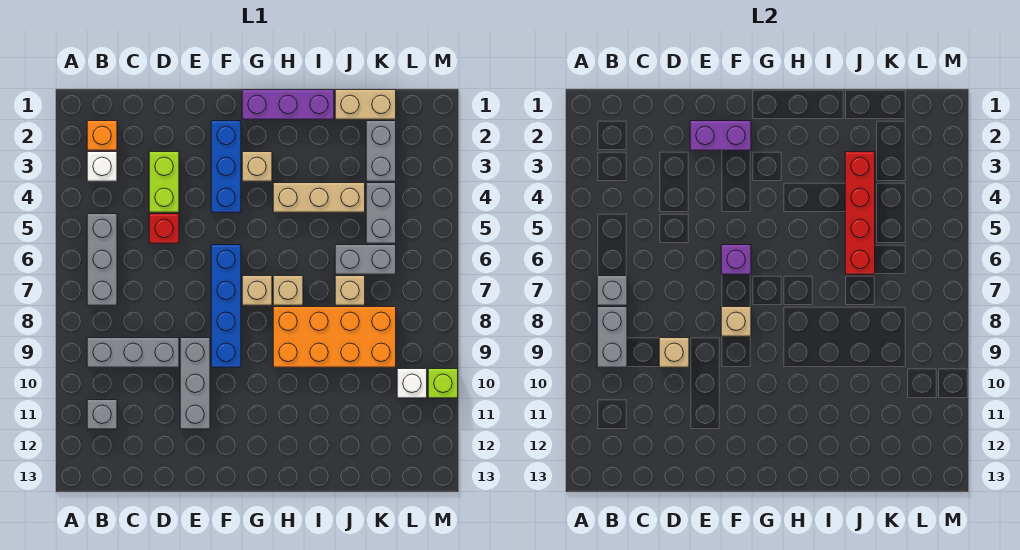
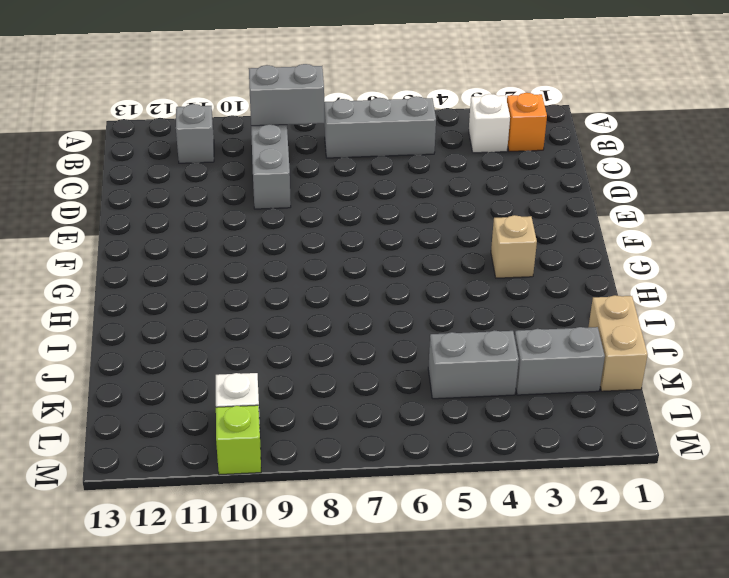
none -> lime 1x2 brick [149,152,179,212]
none -> red 1x1 brick [149,214,179,243]
none -> grey 1x3 brick [180,338,210,429]
none -> blue 1x3 brick [211,121,241,212]

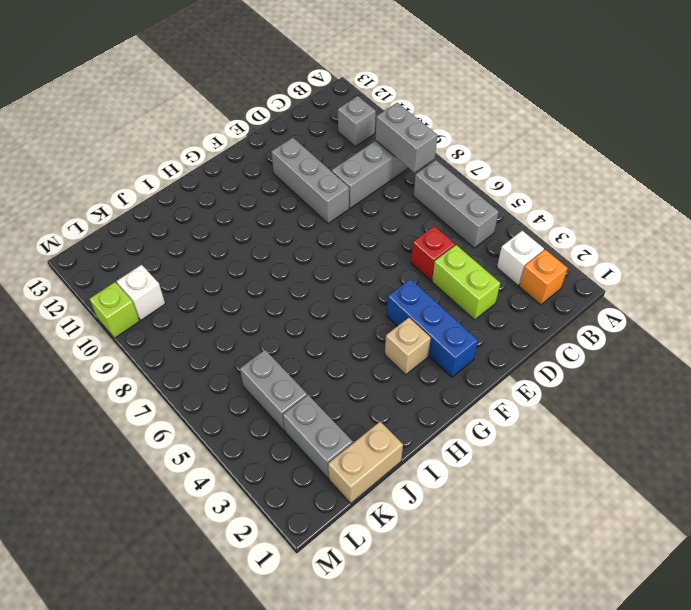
none -> blue 1x4 brick [211,245,241,367]
none -> purple 1x3 brick [242,90,334,119]
none -> tan 1x1 brick [242,276,272,305]
none -> tan 1x3 brick [273,183,365,212]

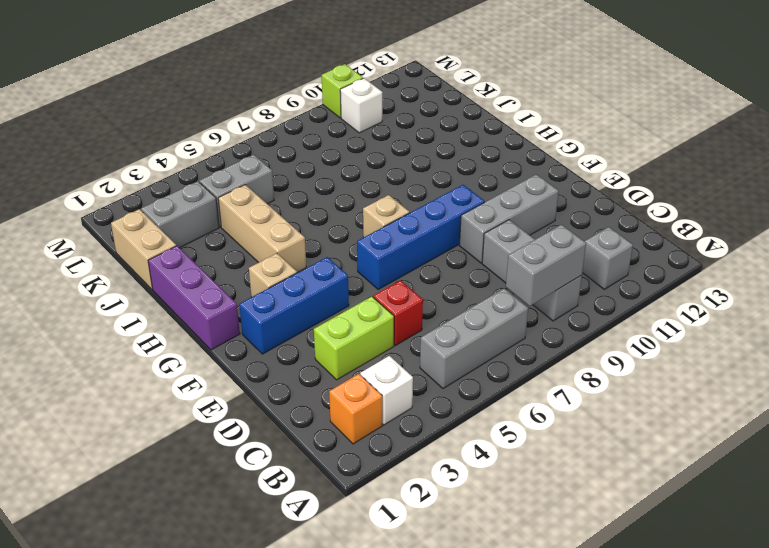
none -> tan 1x1 brick [273,276,303,305]
none -> orange 2x4 brick [273,307,396,367]
none -> grey 1x2 brick [335,245,396,274]
none -> tan 1x1 brick [335,276,365,305]

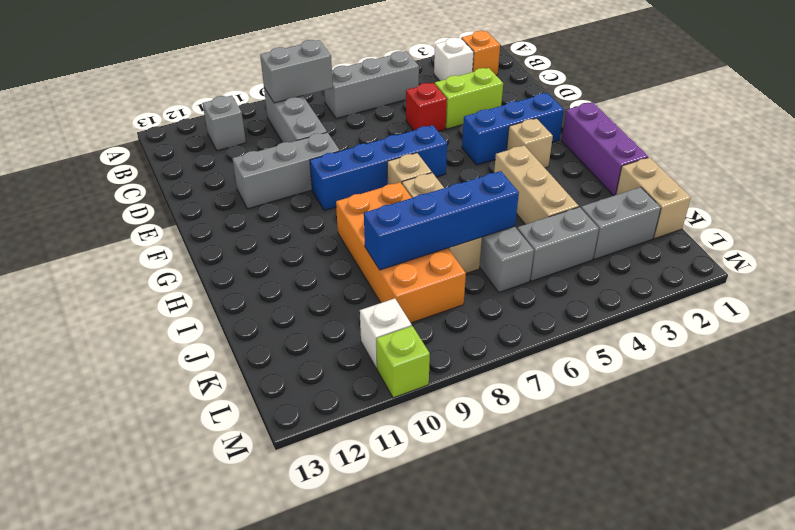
blue 1x4 brick [364,171,519,270] -> red 1x4 brick [845,152,875,274]
none -> grey 1x1 brick [597,276,627,305]
none -> tan 1x1 brick [659,338,689,367]
none -> purple 1x2 brick [690,121,751,150]
none -> purple 1x1 brick [721,245,751,274]

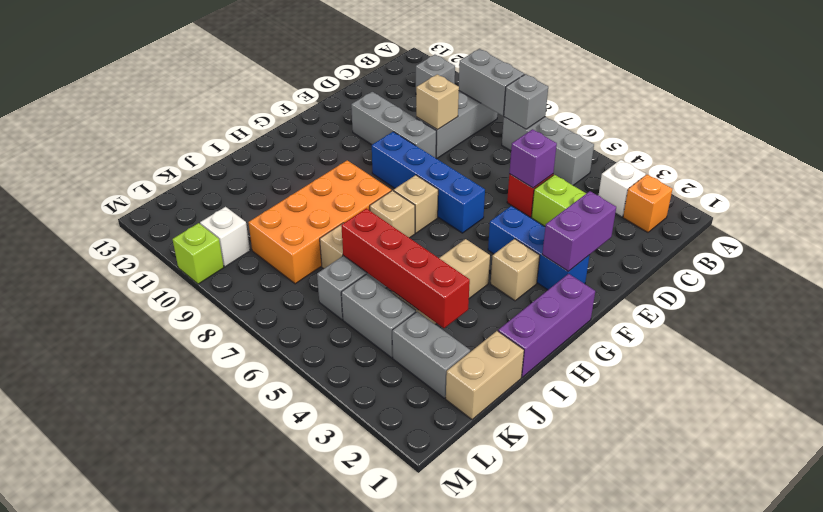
purple 1x1 brick [509,129,557,188] -> purple 1x1 brick moved to [721,245,751,274]
none -> tan 1x1 brick [721,307,751,336]

